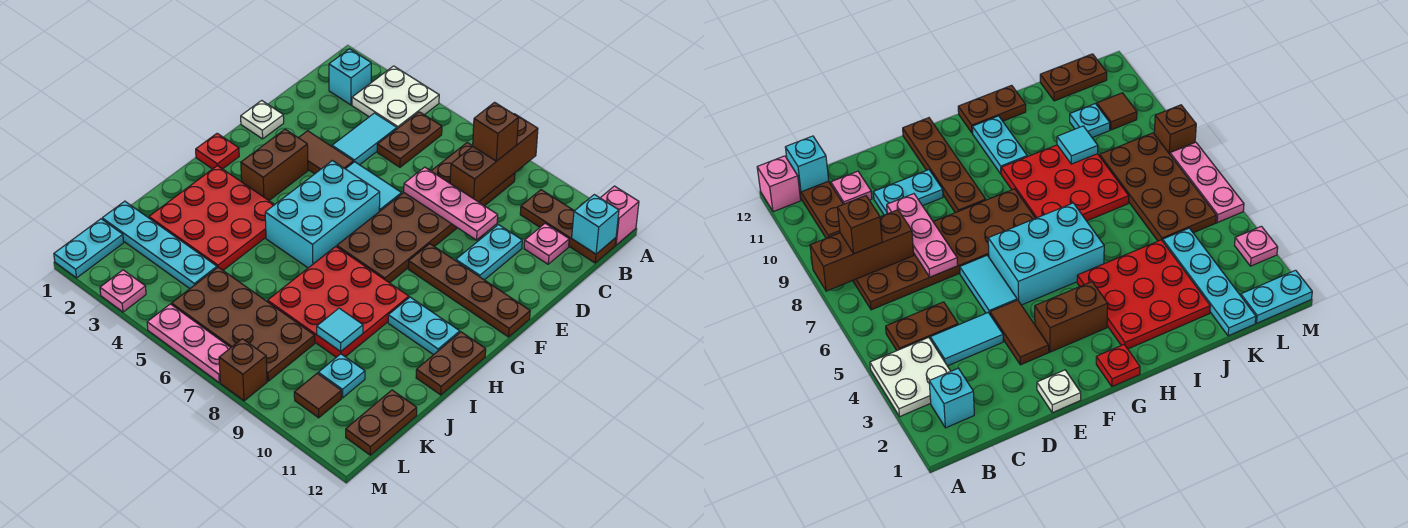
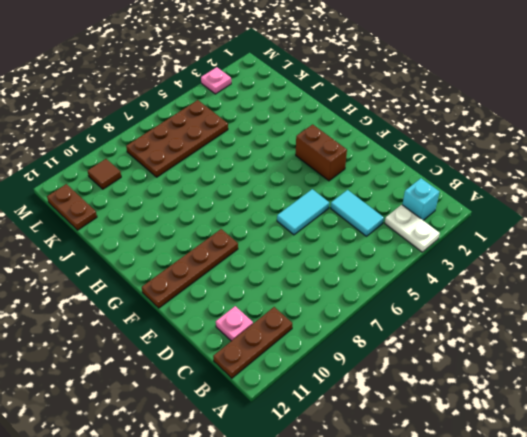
white 1x2 plate [385,205,440,252] -> white 2x2 plate [352,66,439,129]
none -> pink 1x1 brick [601,186,639,245]
none -> brown 1x2 plate [377,112,442,167]
none -> brown 2x6 plate [337,143,515,283]
none -> cyan 1x2 plate [456,225,522,280]

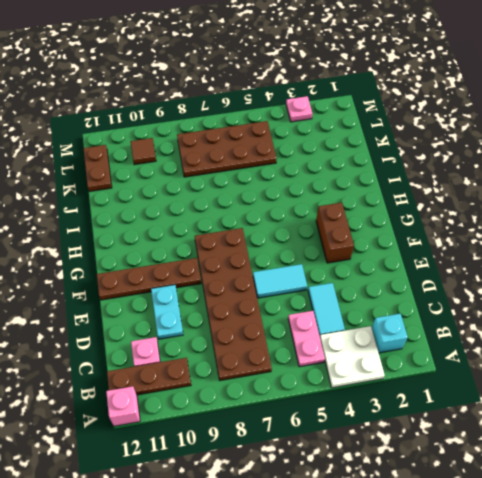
pink 1x2 plate [288,311,325,367] -> brown 1x2 plate [377,112,442,167]
none -> white 1x1 plate [241,100,284,139]
none -> brown 1x2 tile [299,131,353,174]
none -> cyan 2x3 brick [265,161,380,268]
none -> red 1x1 plate [196,133,239,169]

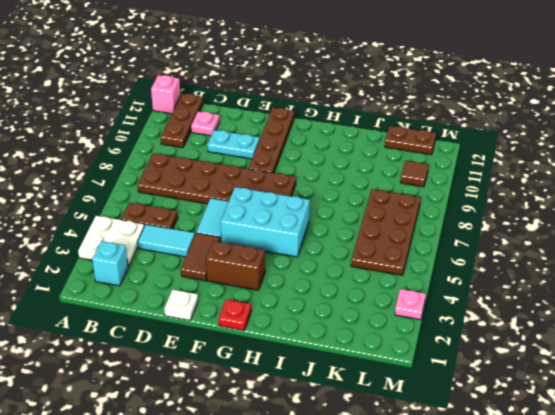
none -> red 3x3 plate [149,166,275,270]
none -> red 3x3 plate [267,246,409,357]
none -> cyan 1x2 plate [388,297,460,355]
none -> brown 1x2 plate [416,332,486,395]

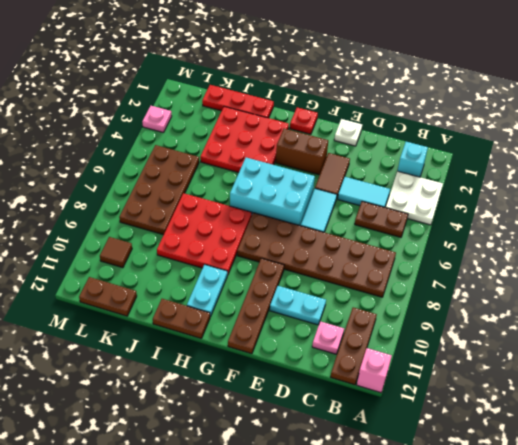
red 1x3 plate [202,85,274,118] -> cyan 1x4 plate [102,201,217,288]
none -> cyan 1x1 plate [318,354,365,398]
none -> cyan 1x2 plate [54,219,124,278]
none -> pink 1x3 plate [147,304,231,383]
none -> brown 1x1 brick [219,339,267,401]

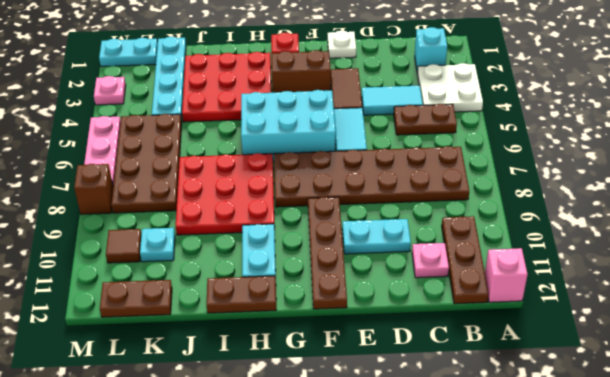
none -> brown 1x3 brick [450,114,538,202]
none -> cyan 1x1 brick [572,195,619,254]
none -> pink 1x3 plate [404,167,498,240]
none -> cyan 1x1 tile [317,308,363,352]

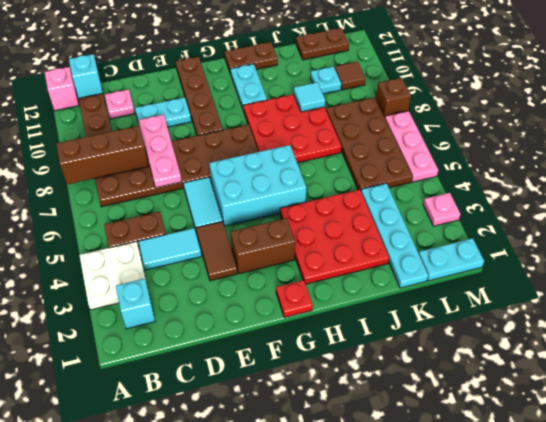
none -> white 1x1 plate [241,100,284,139]
none -> brown 1x1 brick [473,102,518,161]

